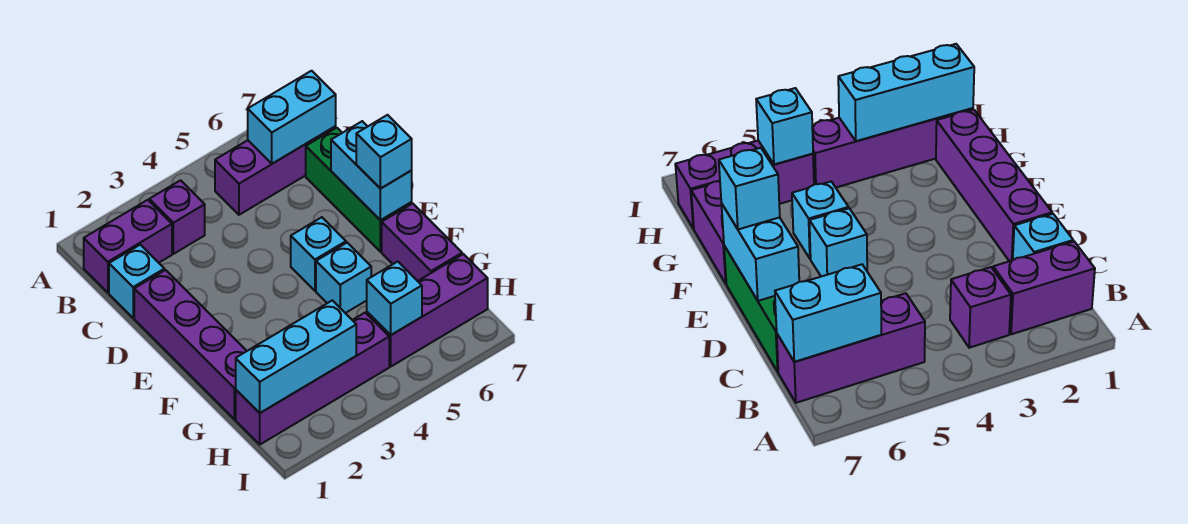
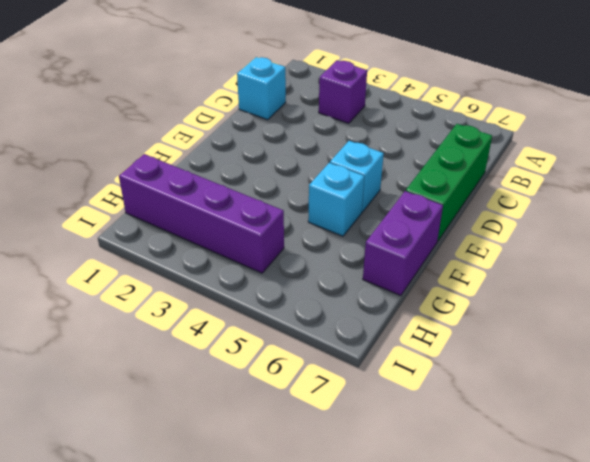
none -> purple 1x2 brick [84,200,172,293]
none -> purple 1x3 brick [215,126,336,215]
none -> purple 1x4 brick [134,270,246,419]

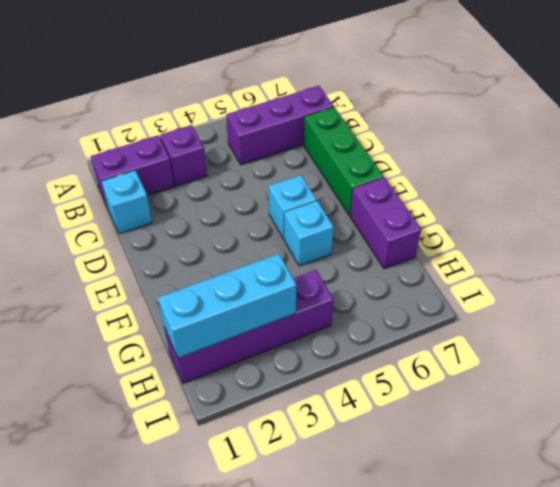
none -> purple 1x4 brick [134,270,246,419]
none -> purple 1x3 brick [367,254,488,366]
none -> cyan 1x2 brick [248,71,336,164]

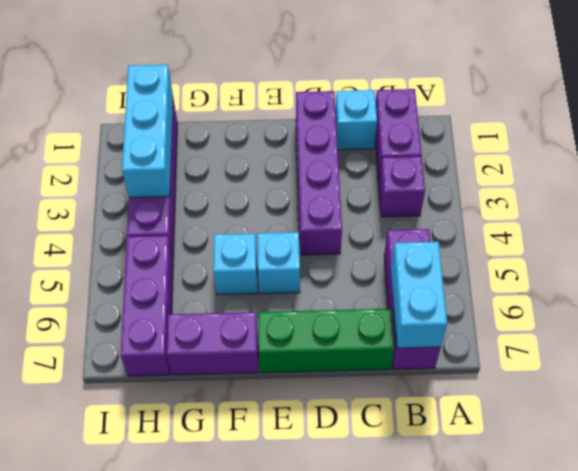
purple 1x4 brick [296,91,342,255] -> purple 1x4 brick turned to [134,270,246,419]
none -> cyan 1x2 brick [331,121,412,220]
none -> cyan 1x1 brick [367,262,422,335]
none -> cyan 1x1 brick [356,115,412,189]

